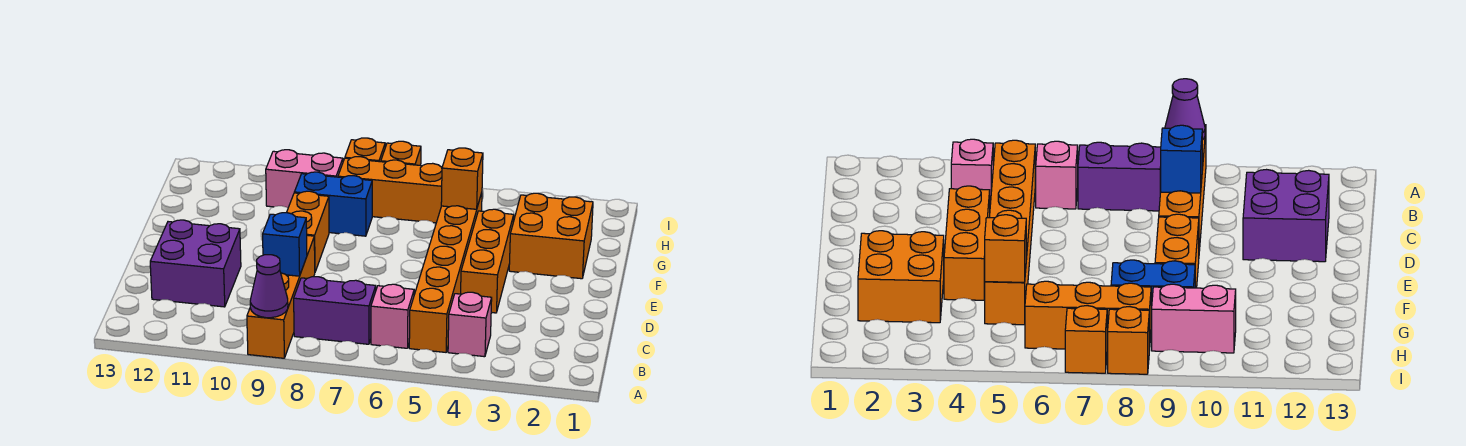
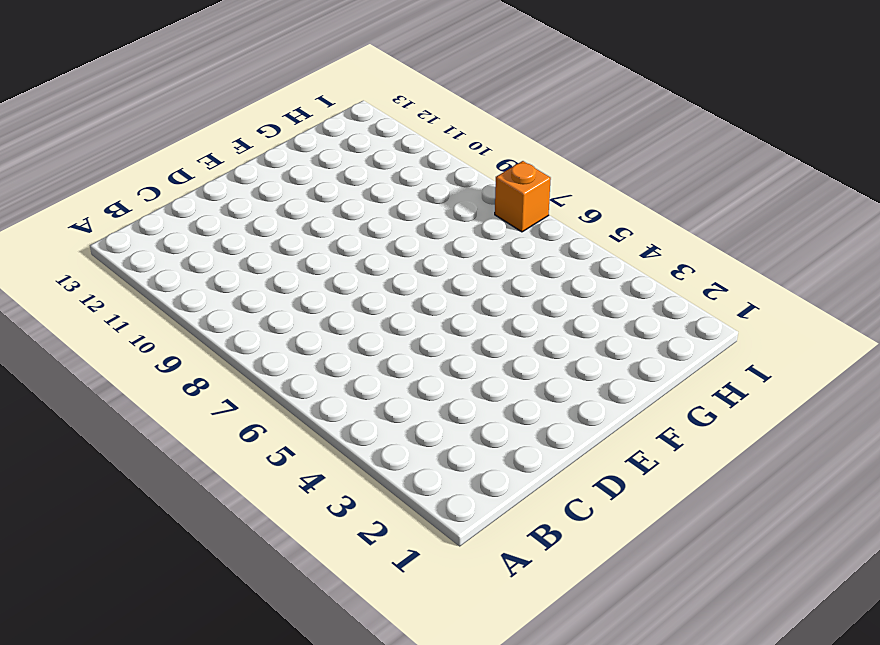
none -> orange 1x4 brick [247,235,315,358]
none -> pink 1x1 brick [448,292,492,357]
none -> orange 1x6 brick [409,193,482,352]

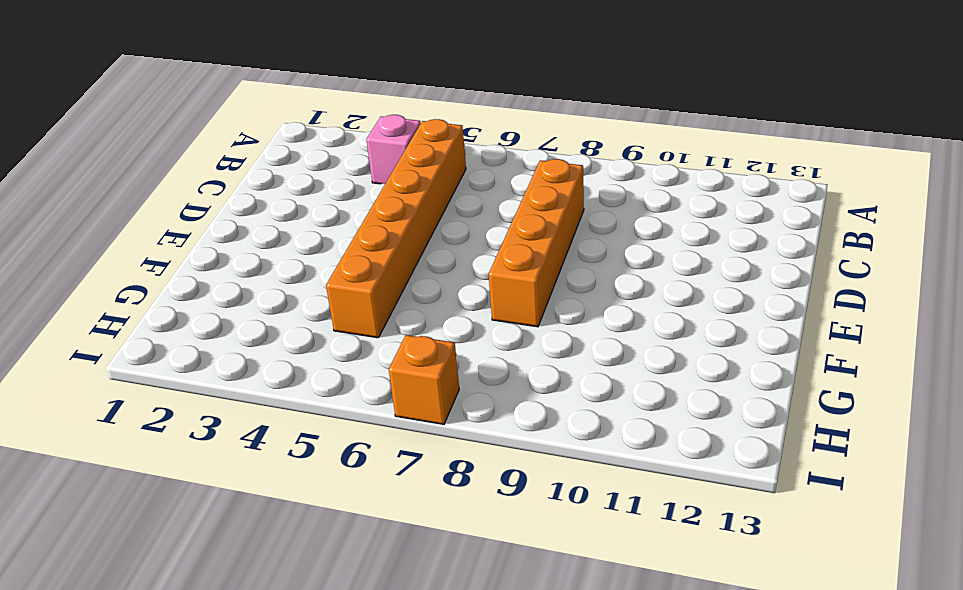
orange 1x4 brick [489,159,584,327] -> orange 1x4 brick moved to [247,235,315,358]
none -> pink 1x1 brick [371,284,414,348]
none -> purple 1x2 brick [294,277,376,344]
none -> purple 2x2 brick [150,220,241,307]

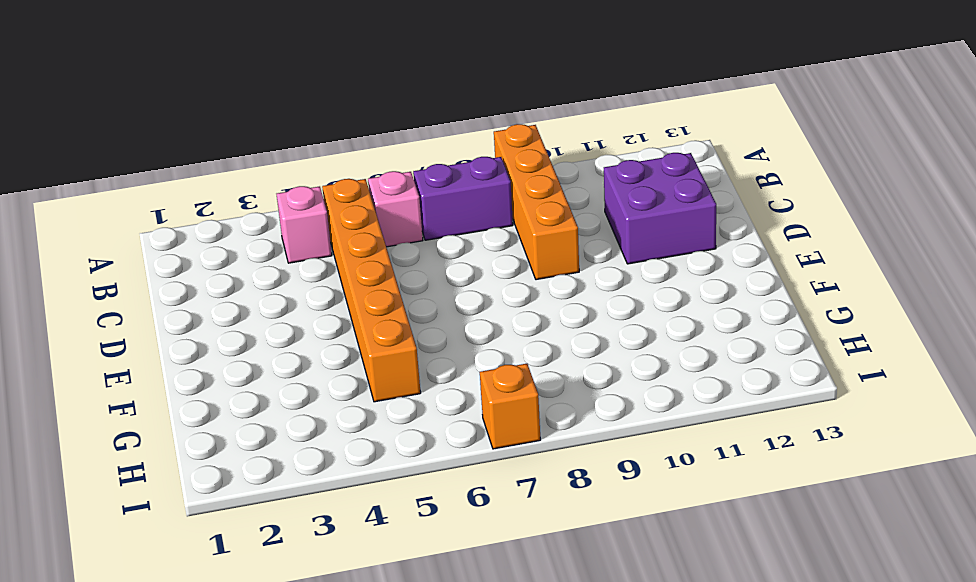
none -> orange 1x3 brick [461,209,514,313]
none -> orange 1x2 brick [287,191,329,272]
none -> orange 2x2 brick [509,193,593,279]

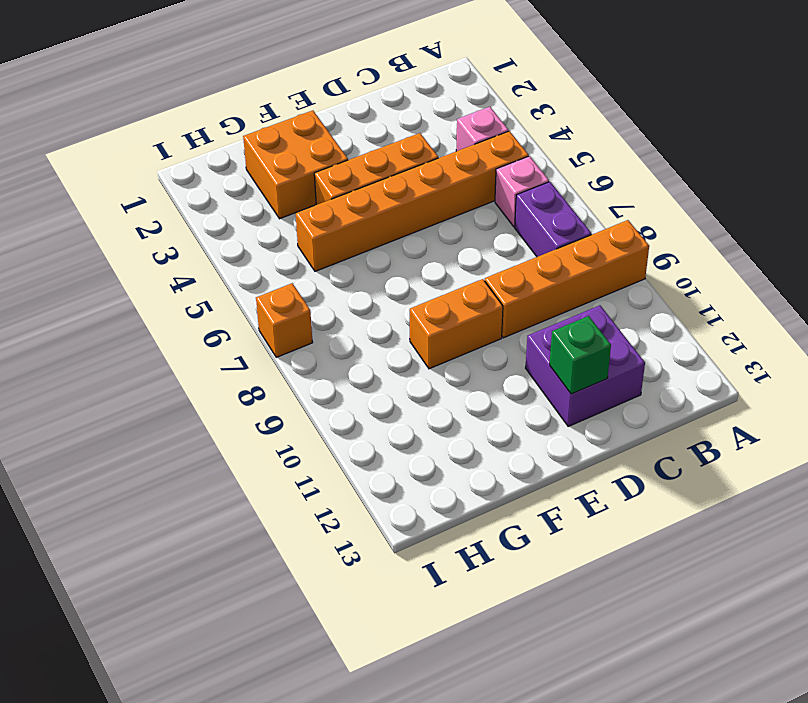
green 1x1 brick [550,316,611,394] -> none
none -> blue 1x2 brick [294,172,372,236]
none -> orange 1x3 brick [338,157,442,223]
none -> pink 1x2 brick [266,150,343,208]

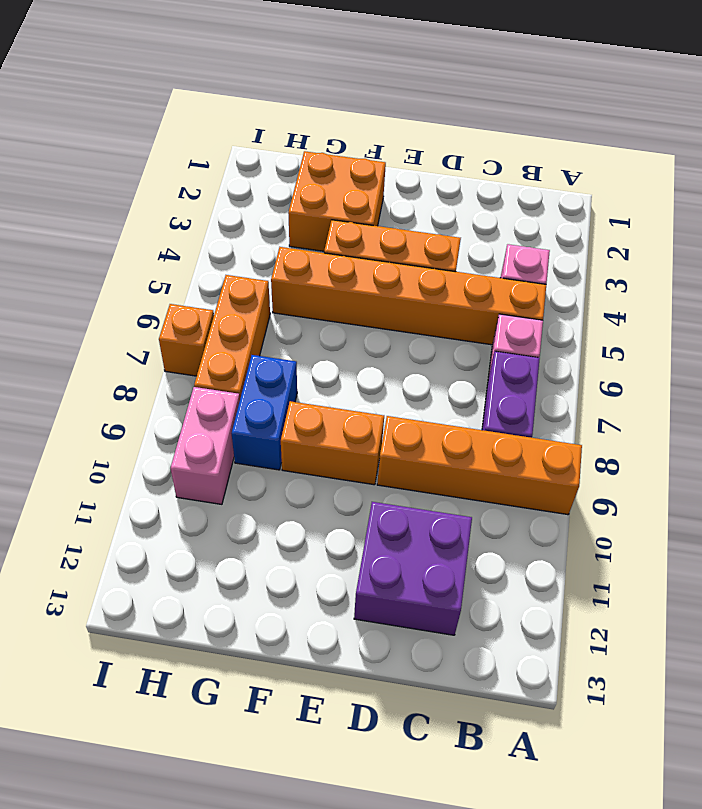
none -> orange 1x1 brick [345,138,385,162]
none -> purple 1x1 cone [250,255,288,318]
none -> blue 1x1 brick [263,213,307,276]

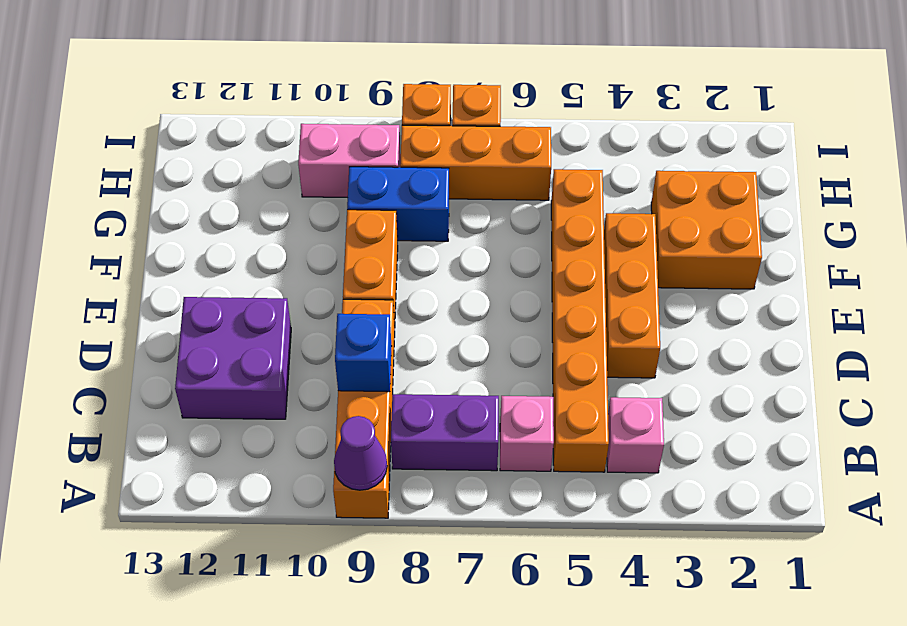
none -> orange 1x1 brick [441,148,483,209]

